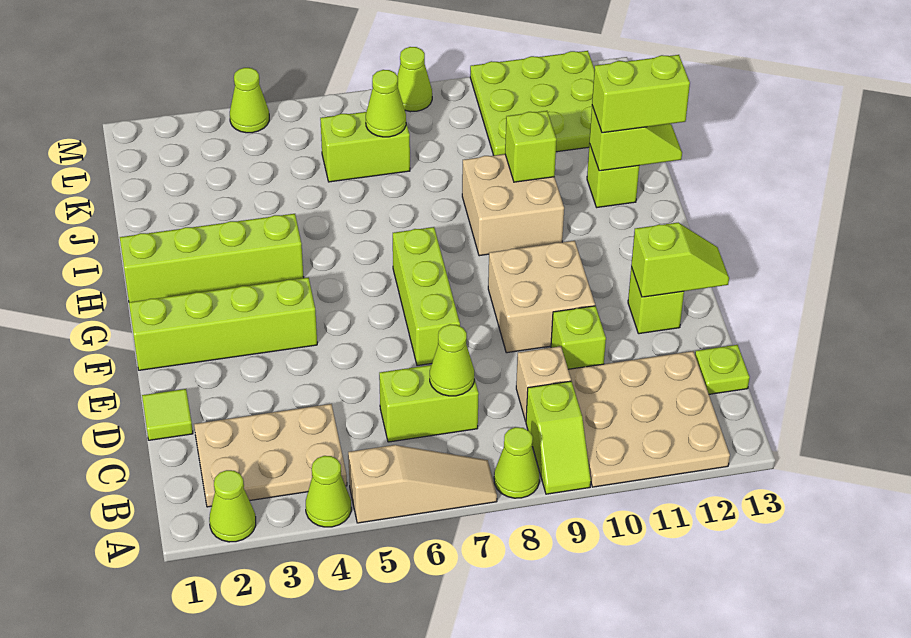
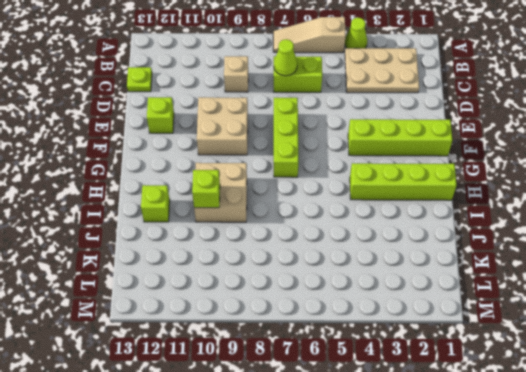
none -> lime 1x1 cone [209,470,256,542]
none -> lime 1x1 cone [494,427,539,498]
none -> lime 1x2 slope [526,381,591,494]

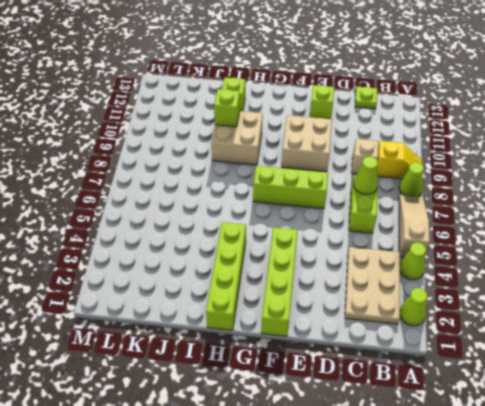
yellow 1x2 slope [377,141,423,179] -> lime 1x2 slope [526,381,591,494]
none -> tan 3x3 plate [568,351,730,487]
none -> lime 1x1 tile [142,389,193,440]
none -> lime 1x1 brick [551,306,606,369]

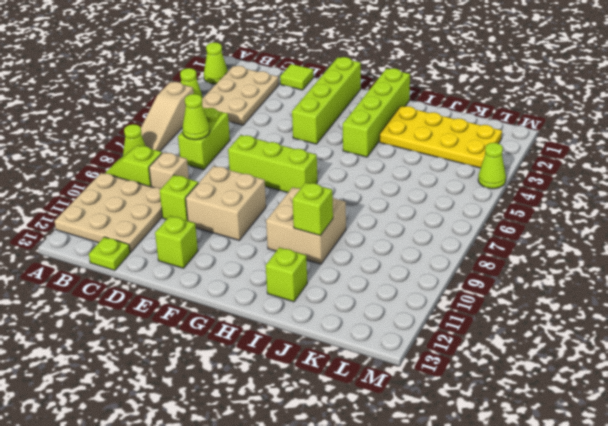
yellow 2x4 plate [380,106,502,168] -> none
none -> lime 1x2 brick [320,112,410,182]
none -> lime 3x3 plate [470,51,595,155]
none -> lime 1x1 cone [397,47,432,112]

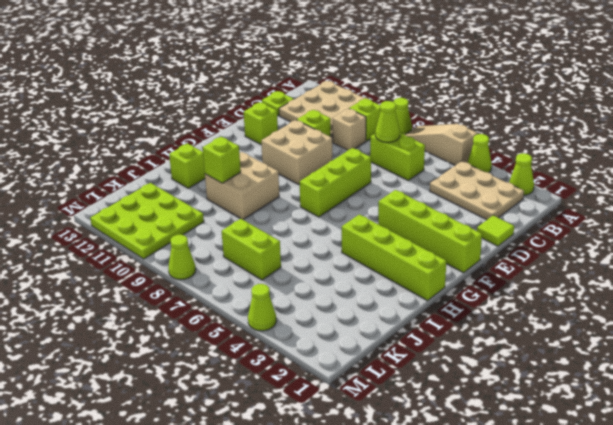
none -> lime 1x2 slope [631,223,729,297]
none -> lime 1x2 slope [590,106,682,171]
none -> lime 1x1 cone [366,70,406,137]

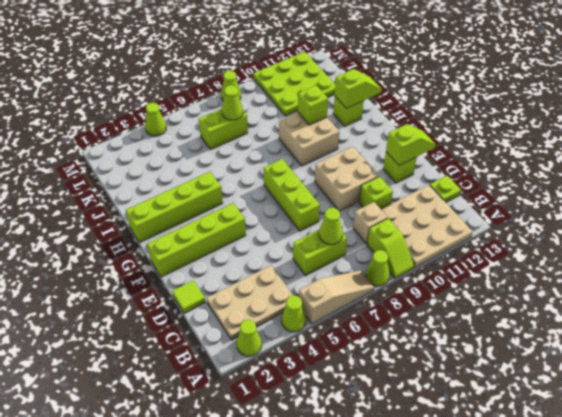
none -> lime 1x2 brick [592,55,690,133]

